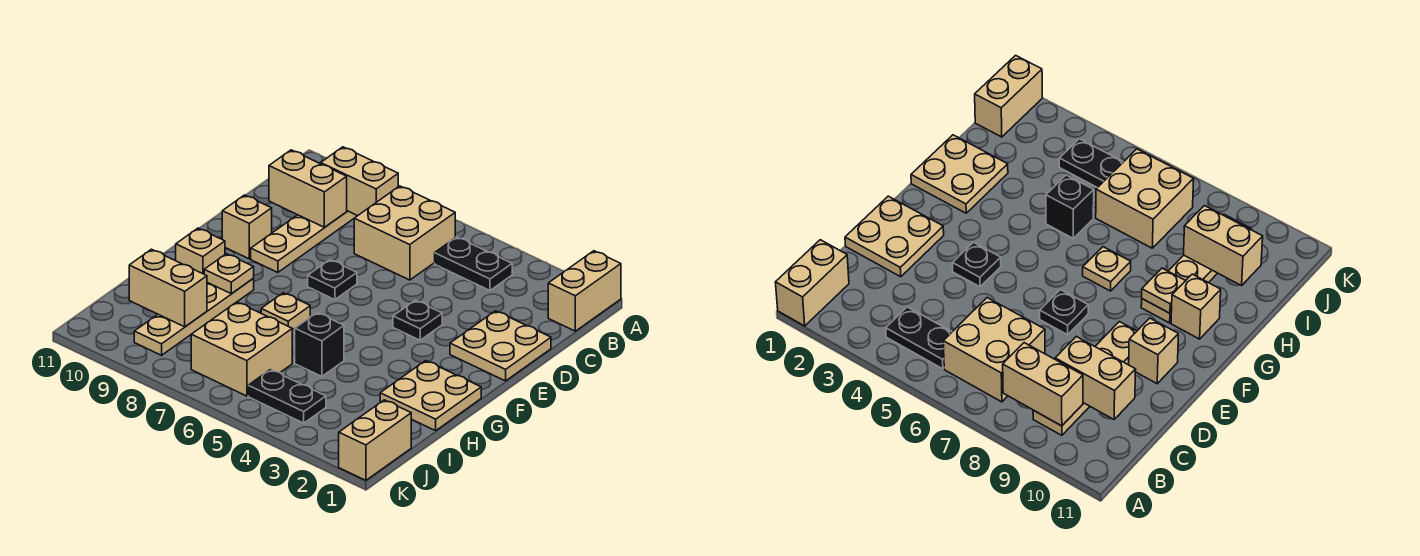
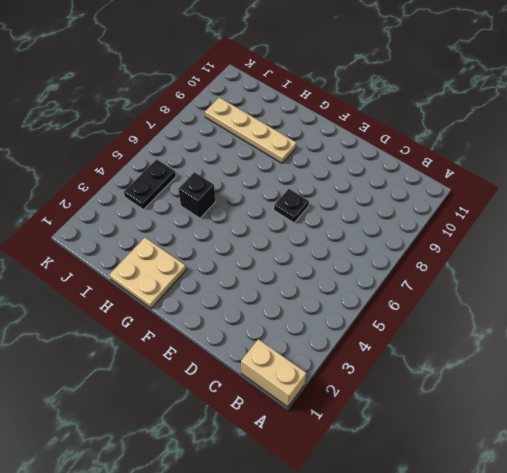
none -> black 1x2 plate [435,237,512,290]
none -> tan 2x2 brick [354,186,455,280]
none -> tan 1x4 plate [251,211,357,272]

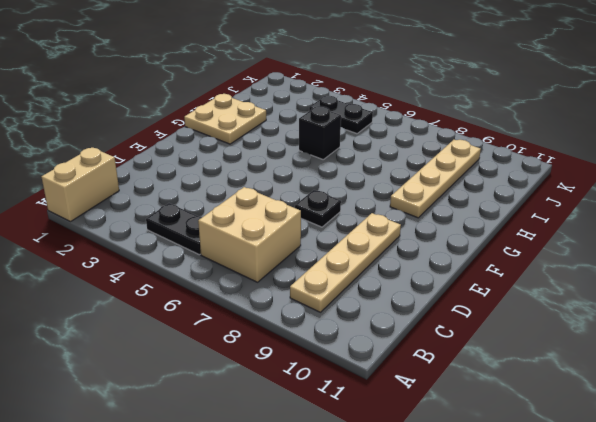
none -> tan 2x2 plate [450,311,551,381]
none -> black 1x1 plate [393,300,442,340]
none -> tan 1x1 brick [222,195,272,259]

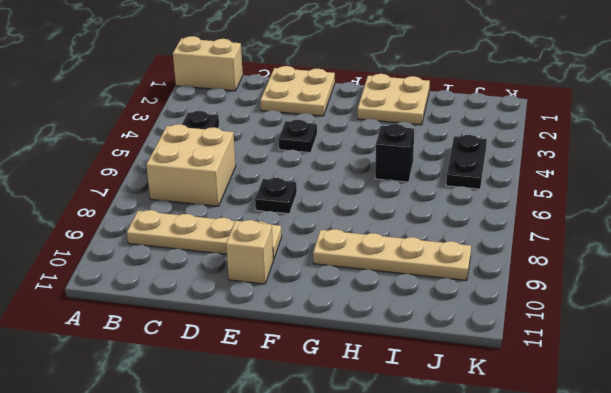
none -> tan 1x1 plate [261,293,310,330]
none -> tan 1x1 brick [176,228,225,274]
none -> tan 2x2 brick [191,302,292,396]

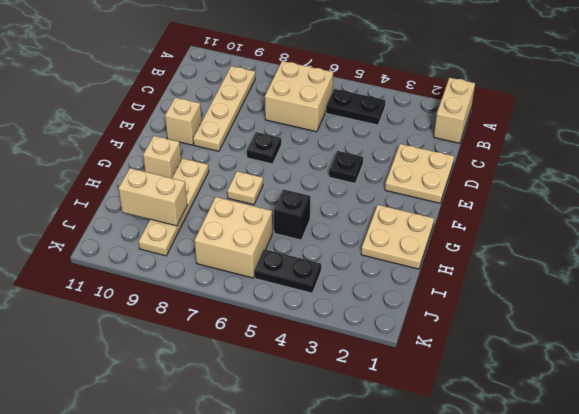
none -> tan 1x2 brick [339,400,411,480]
none -> tan 1x2 brick [321,147,398,216]
none -> tan 1x2 brick [269,150,347,227]

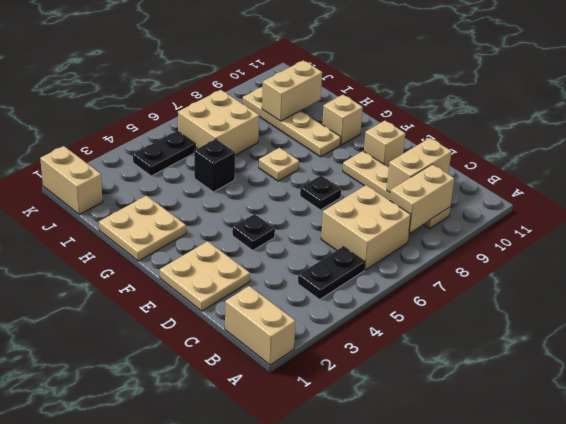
none -> tan 1x1 plate [204,254,254,294]

